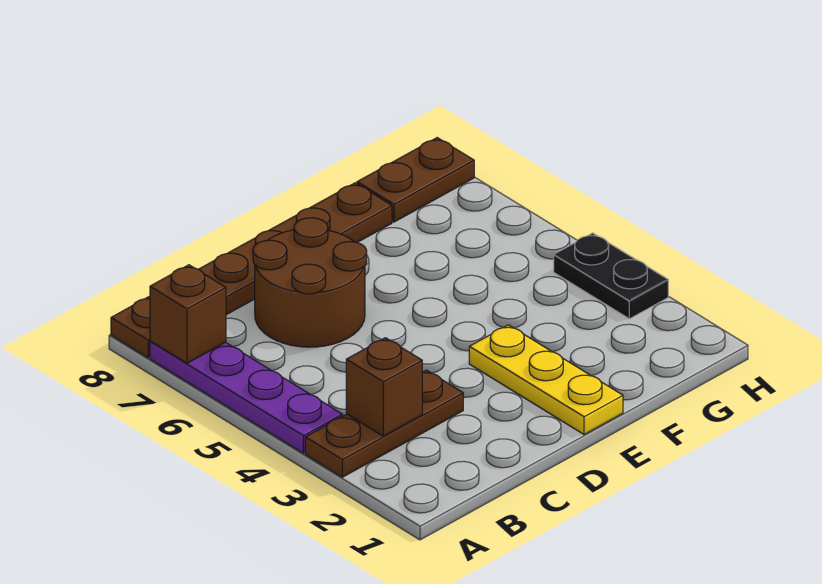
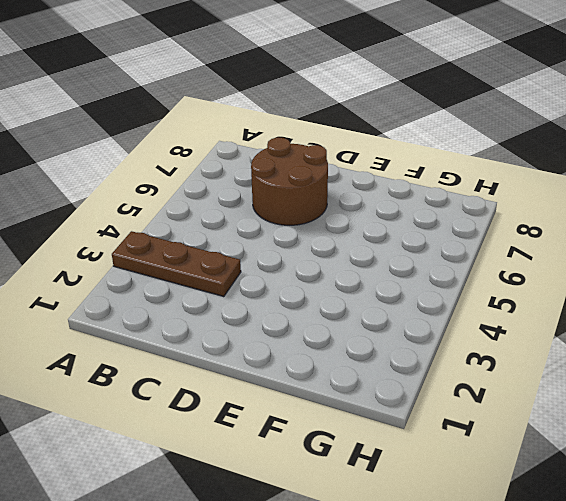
none -> purple 1x4 plate [150,341,343,453]
none -> brown 1x6 plate [111,183,392,358]

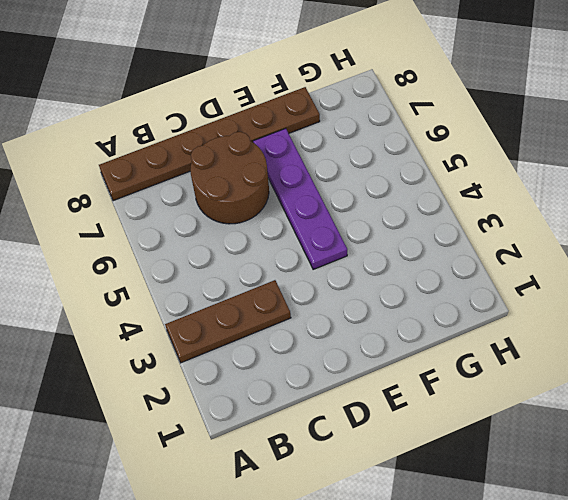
purple 1x4 plate [253,128,347,269] -> purple 1x4 plate moved to [150,341,343,453]
none -> yellow 1x3 plate [469,325,623,434]
none -> brown 1x2 plate [357,138,474,222]

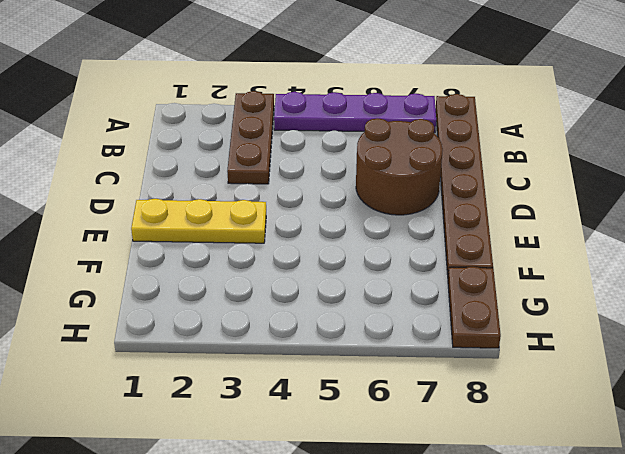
none -> black 1x2 plate [554,233,668,319]
none -> brown 1x1 brick [150,265,226,363]

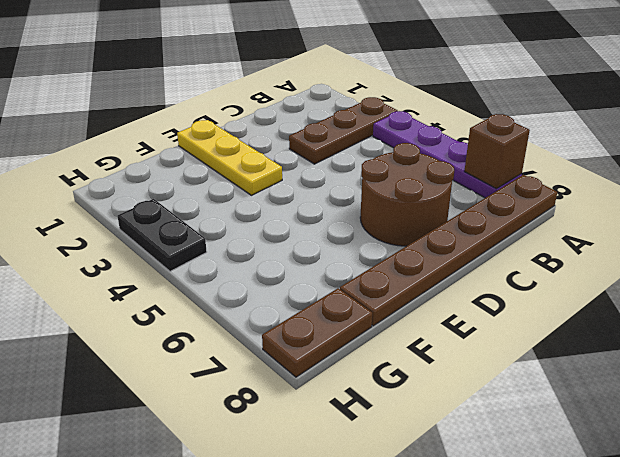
none -> brown 1x1 brick [346,338,422,436]

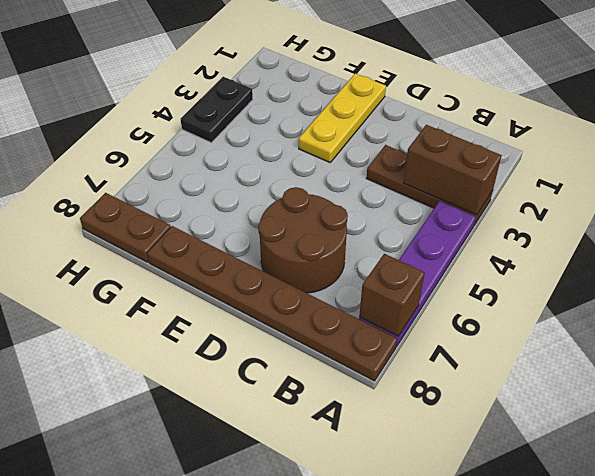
brown 1x2 brick [403,125,502,215] -> brown 1x1 brick [346,338,422,436]

